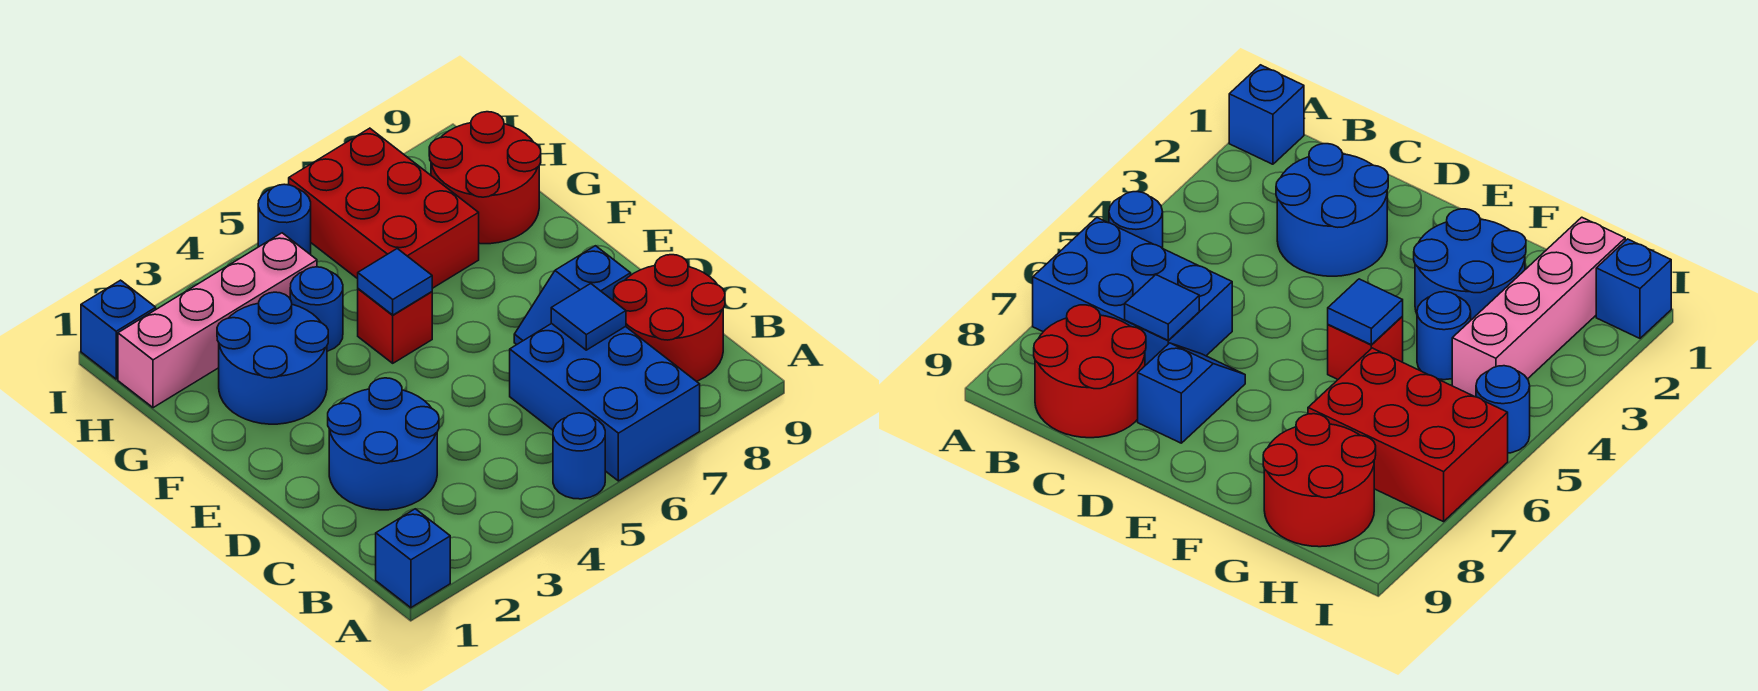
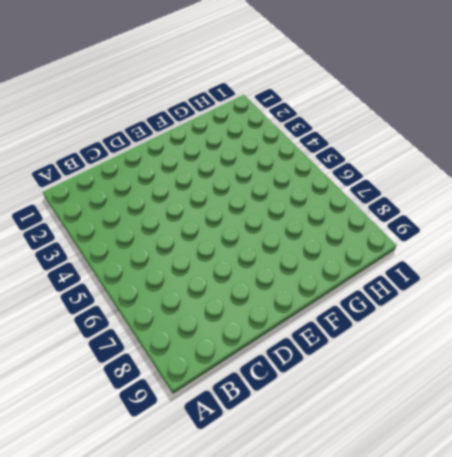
none -> blue 1x1 brick [376,509,450,608]
none -> blue 1x1 round brick [553,413,605,499]
none -> blue 2x3 brick [510,324,700,481]

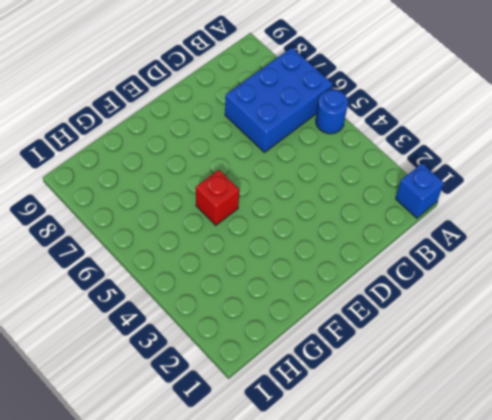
none -> red 2x2 round brick [614,255,725,381]
none -> blue 2x2 round brick [328,378,439,510]
none -> blue 1x2 slope [514,246,631,345]

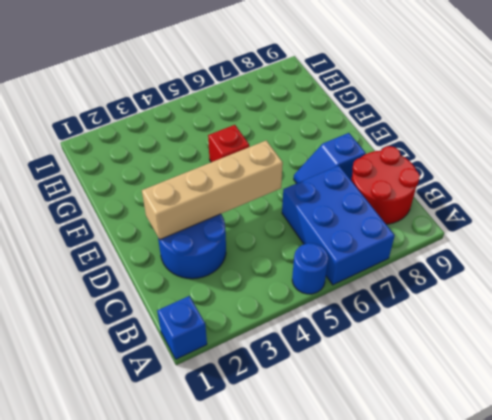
tan 1x4 brick [142,140,283,239] -> none
none -> blue 2x2 round brick [217,292,328,424]
none -> blue 1x1 round brick [290,267,343,351]
none -> red 2x3 brick [289,128,479,288]

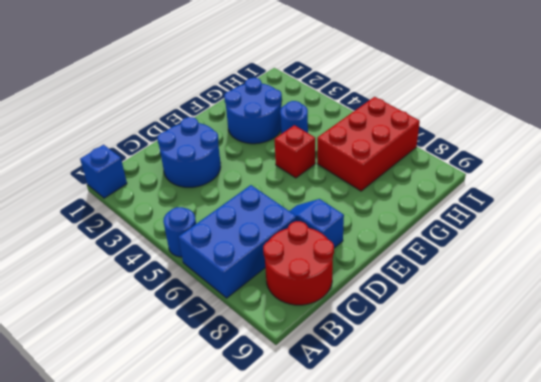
none -> red 2x2 round brick [429,112,541,244]
none -> pink 1x4 brick [118,233,317,408]
none -> blue 1x1 brick [81,280,156,379]

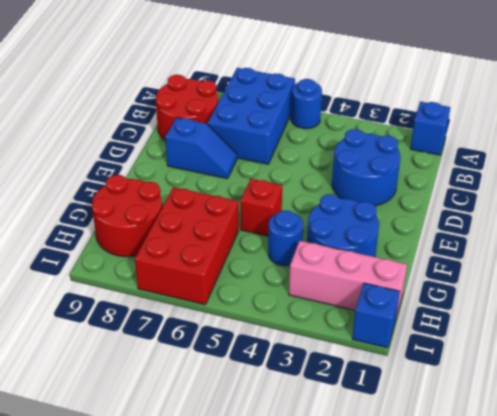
pink 1x3 brick [289,241,407,317] -> pink 1x4 brick [118,233,317,408]
none -> blue 1x1 round brick [258,184,311,254]
none -> blue 1x1 tile [551,284,626,350]
none -> blue 1x1 tile [358,249,432,315]

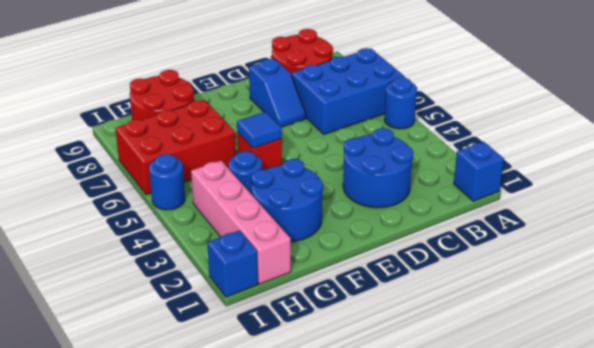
none -> blue 1x1 tile [551,284,626,350]

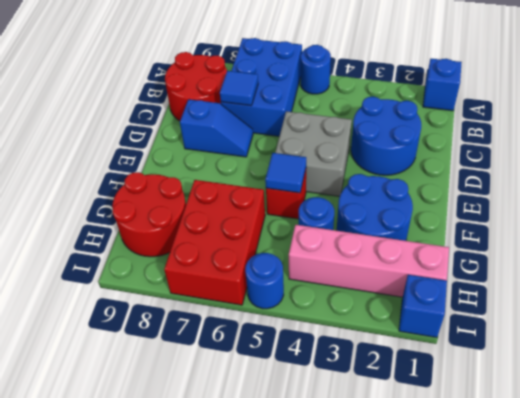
grey 2x2 brick [275,111,352,196] -> none

